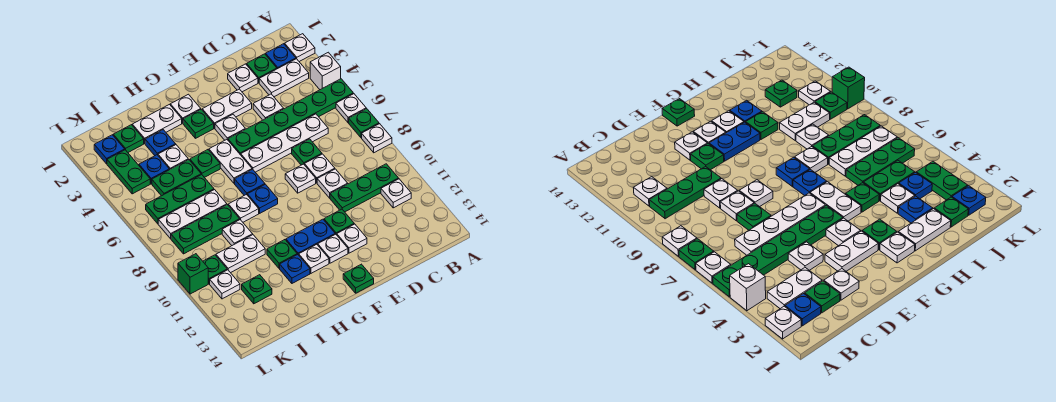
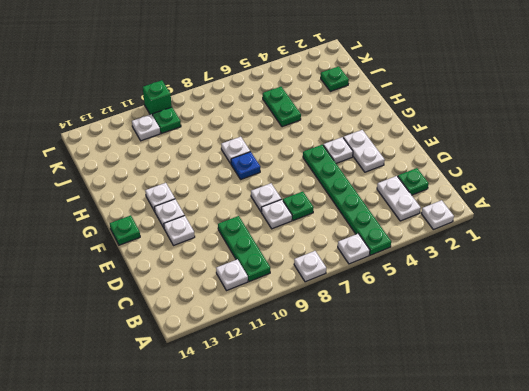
none -> white 1x1 brick [310,52,341,90]
none -> green 1x1 plate [349,109,379,138]
none -> blue 1x1 plate [266,44,296,69]
none -> white 1x4 plate [241,114,328,172]

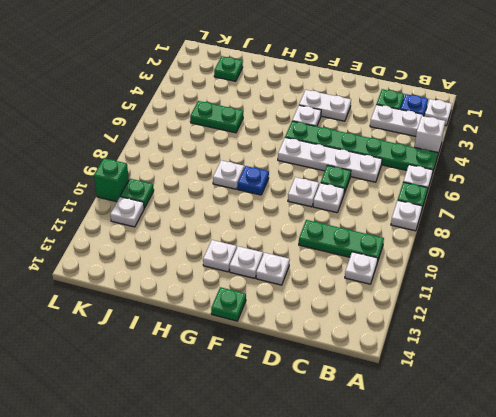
none -> white 1x1 plate [228,64,258,92]
none -> white 1x1 plate [253,94,284,120]
none -> white 1x1 plate [317,169,348,198]
none -> green 1x1 plate [324,209,354,235]

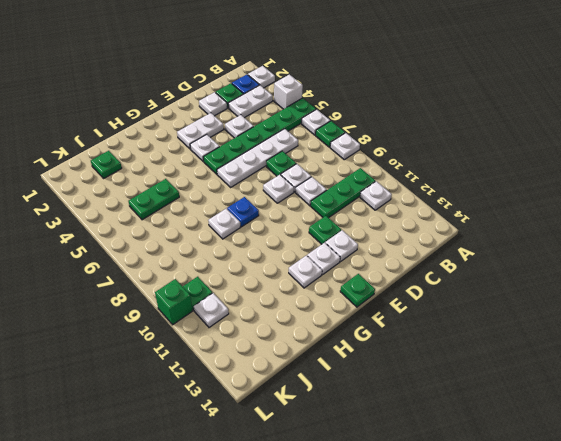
none -> blue 1x2 plate [286,219,335,255]
none -> white 1x1 plate [170,94,201,123]
none -> green 1x1 plate [183,109,214,138]
none -> white 1x2 plate [209,140,252,183]

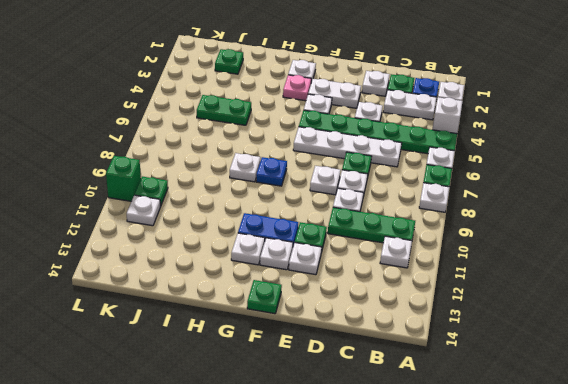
pink 1x1 plate [283,75,311,101] -> green 1x1 plate [183,109,214,138]
none -> white 1x2 plate [209,140,252,183]
none -> blue 1x1 plate [235,169,265,195]
none -> white 1x2 plate [132,105,182,143]
none -> green 1x1 plate [190,150,220,177]

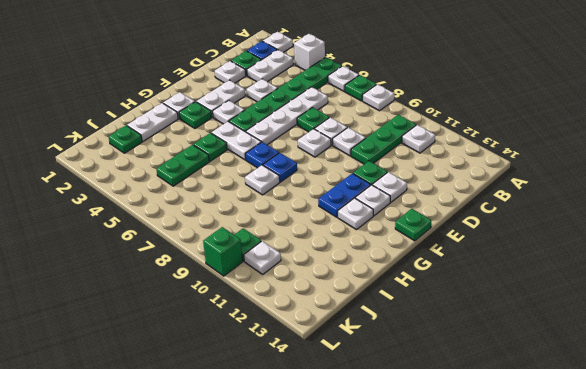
none -> green 1x1 plate [267,240,297,269]
none -> blue 1x1 plate [280,254,310,283]
none -> blue 1x1 plate [145,130,176,155]
none -> white 1x1 plate [158,145,188,170]

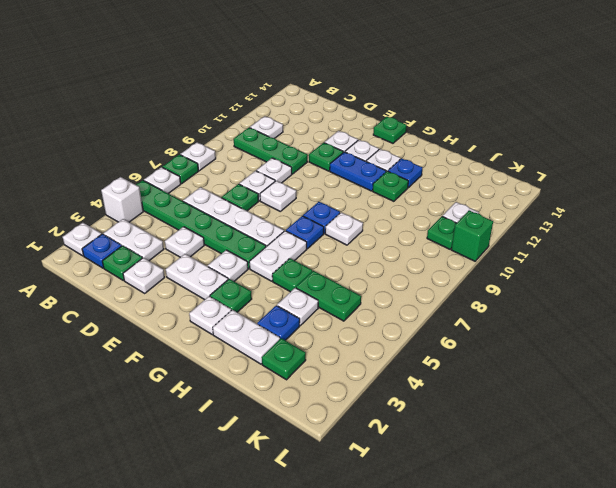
none -> green 1x3 plate [146,175,214,224]
none -> white 1x3 plate [158,190,227,239]
none -> green 1x3 plate [171,205,240,254]
none -> white 1x1 plate [222,220,253,245]

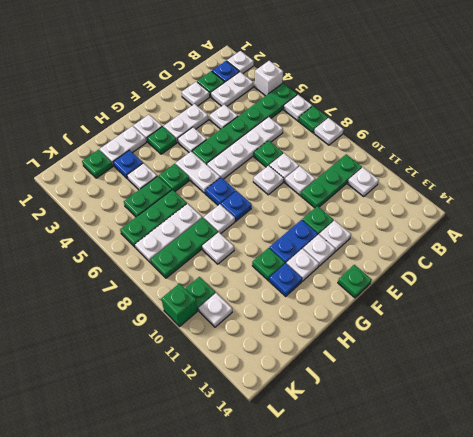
none -> white 1x2 plate [216,235,265,273]
none -> blue 1x1 plate [139,155,169,184]
none -> green 1x1 plate [242,275,272,304]
none -> blue 1x1 plate [94,135,125,164]

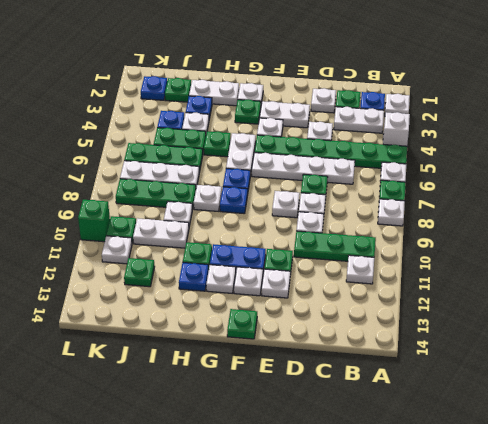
none -> green 1x2 plate [107,150,150,194]

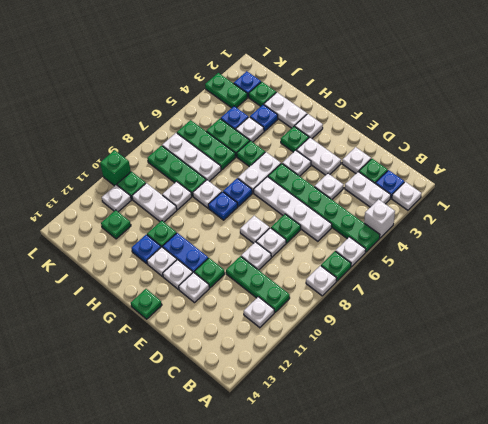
green 1x2 plate [205,73,248,108] -> green 1x2 plate turned to [107,150,150,194]

